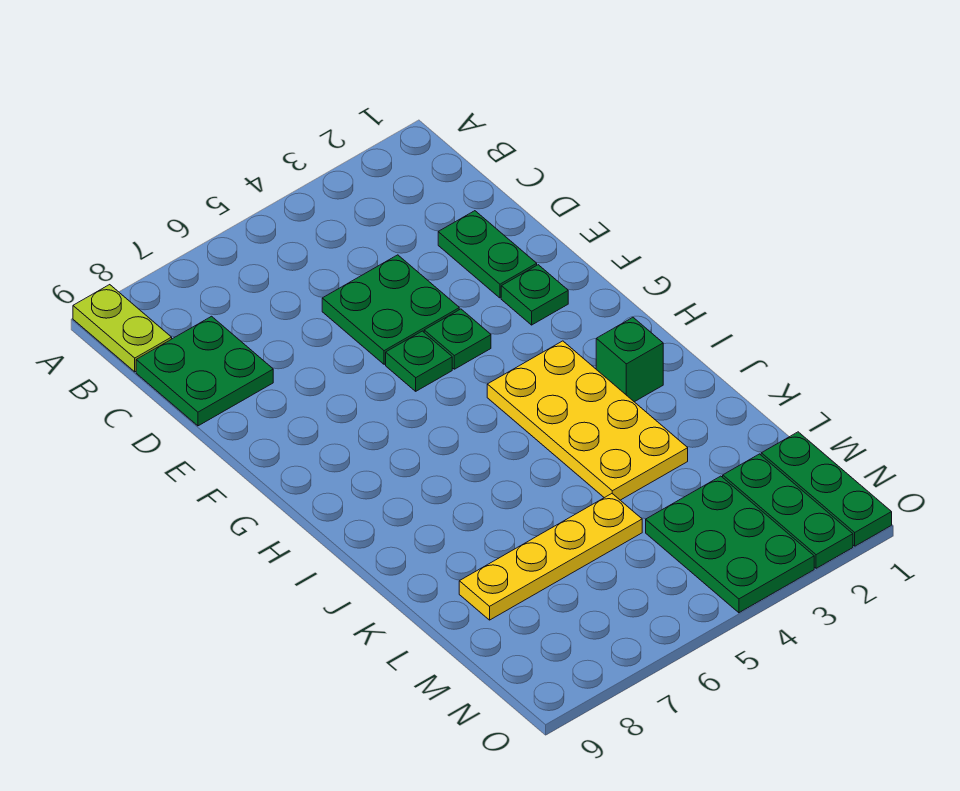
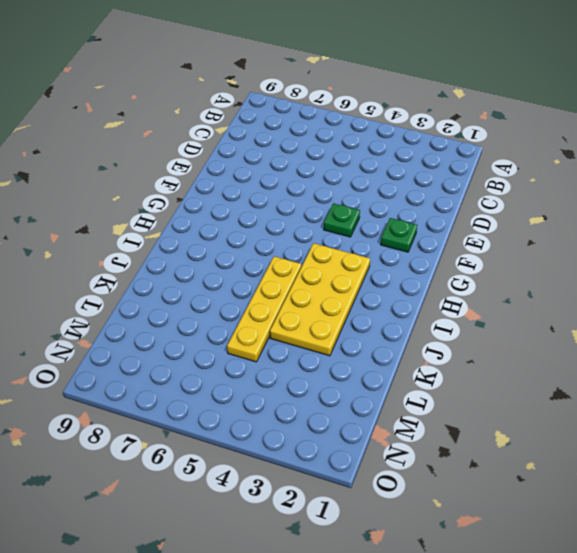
yellow 1x4 plate [227,256,301,362] -> yellow 1x4 plate turned to [459,494,642,620]
none -> lime 1x2 plate [73,285,172,372]
none -> green 2x2 plate [136,316,273,426]
none -> green 1x2 plate [438,211,537,298]

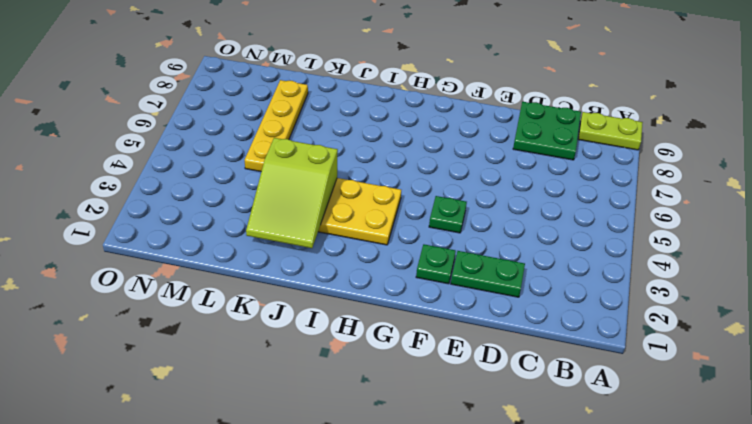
lime 2x3 slope [246,138,338,248] -> none
none -> green 2x2 plate [322,255,459,364]
none -> green 1x1 plate [386,331,452,391]
none -> green 1x1 brick [596,318,663,402]

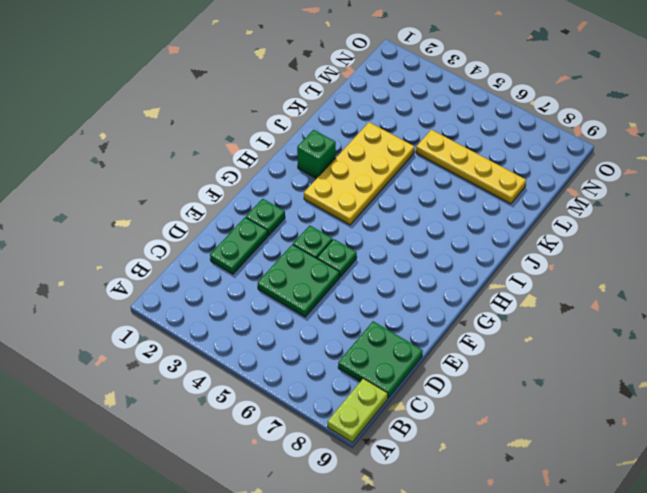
none -> green 1x3 plate [761,432,892,546]
none -> green 1x3 plate [723,454,853,568]
none -> green 2x3 plate [646,476,814,613]

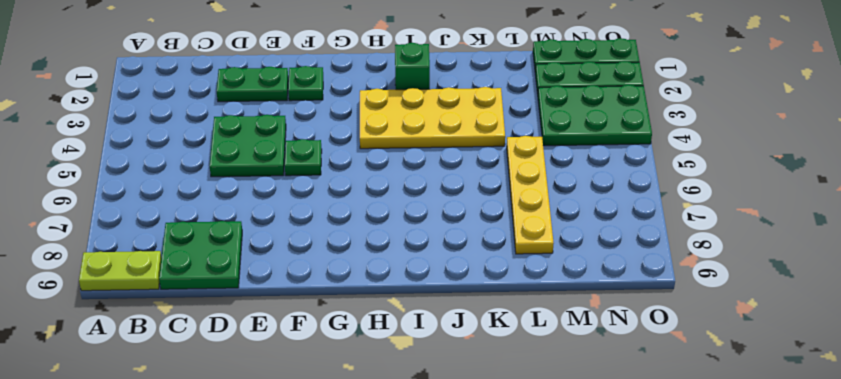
none -> green 1x1 plate [424,309,491,369]

